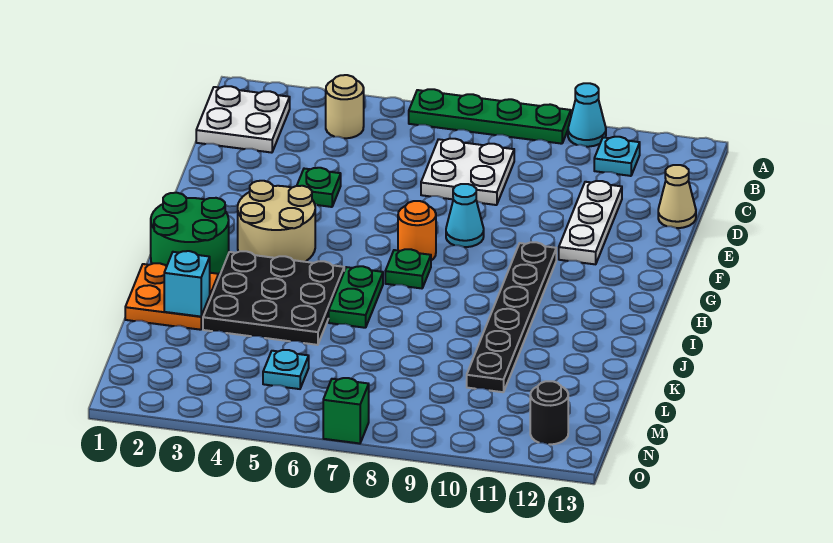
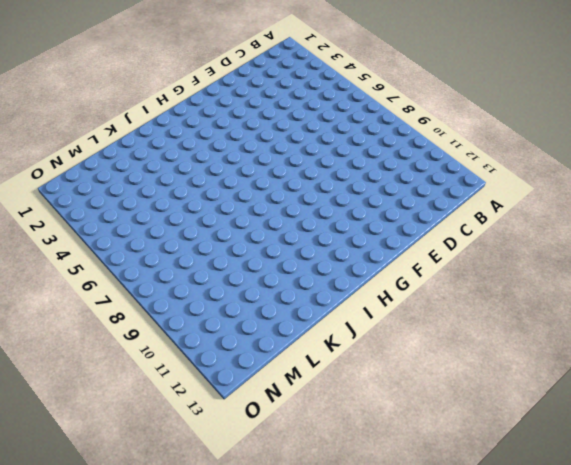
none -> green 1x4 plate [409,89,571,144]
none -> cyan 1x1 cone [568,83,606,147]
none -> white 2x2 plate [196,86,290,153]

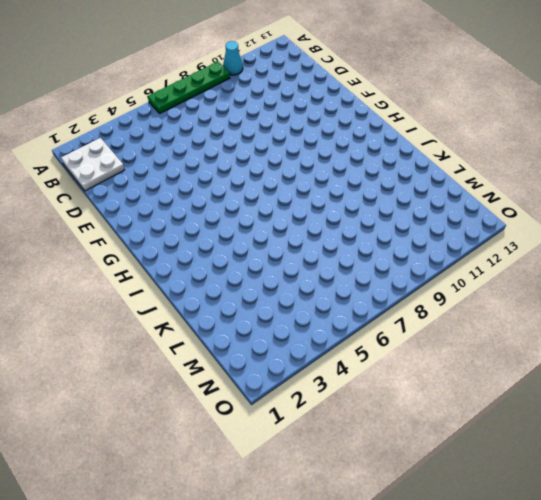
none -> tan 1x1 round brick [326,75,364,138]
none -> cyan 1x1 plate [594,137,640,176]
none -> white 2x2 plate [421,139,514,205]

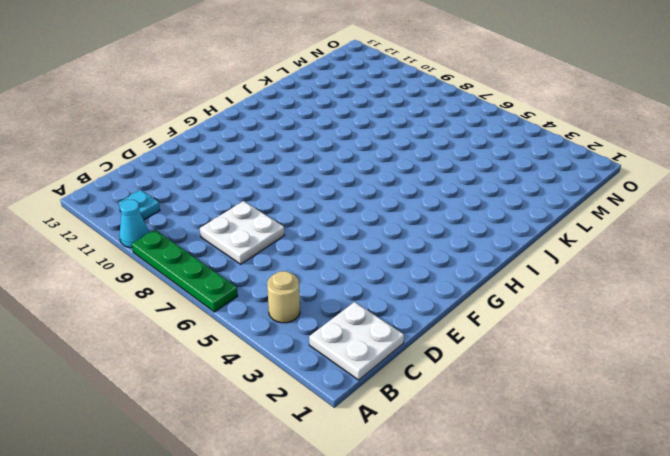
none -> white 1x3 plate [559,181,622,264]
none -> tan 1x1 cone [658,165,696,228]
none -> green 1x1 plate [297,168,341,207]

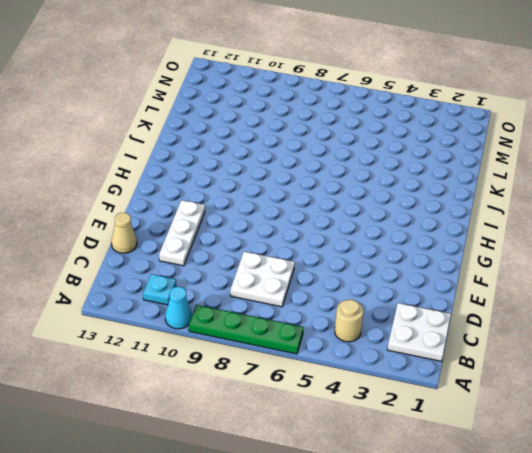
none -> green 1x1 plate [297,168,341,207]
none -> cyan 1x1 cone [446,184,484,247]
none -> tan 2x2 round brick [238,181,315,262]

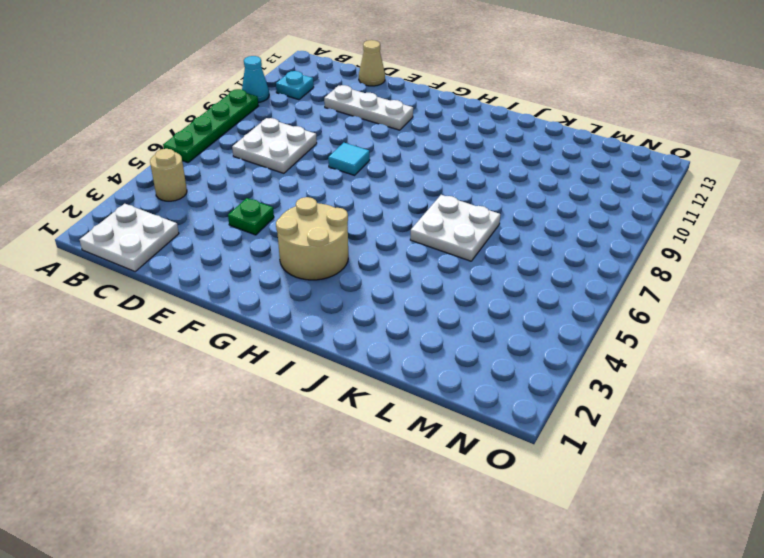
cyan 1x1 tile [328,143,370,175] -> cyan 1x1 cone [446,184,484,247]
white 2x2 plate [410,195,500,261] -> green 1x2 plate [329,266,383,328]
none -> orange 1x1 round brick [398,201,436,260]
none -> black 1x6 plate [467,242,556,392]
none -> green 2x2 round brick [151,193,229,274]

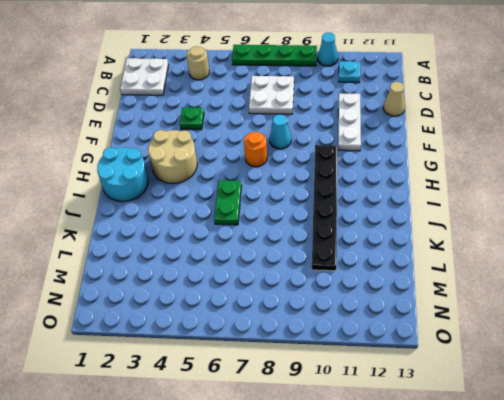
cyan 2x2 round brick [97,147,148,202] -> green 2x2 round brick [151,193,229,274]
none -> green 1x1 plate [385,249,431,288]
none -> black 3x3 plate [203,251,344,345]
none -> orange 2x2 plate [125,263,219,330]

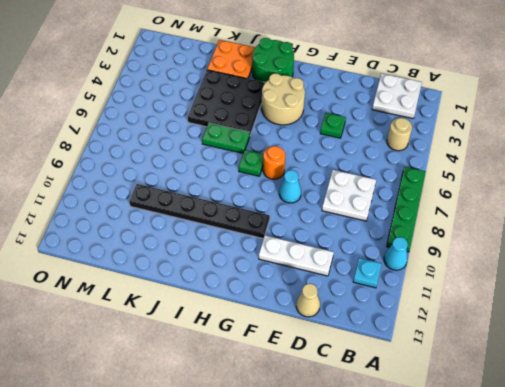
none -> cyan 1x1 plate [263,350,309,389]
none -> black 1x1 round brick [530,381,568,444]
none -> green 1x1 brick [323,378,369,443]

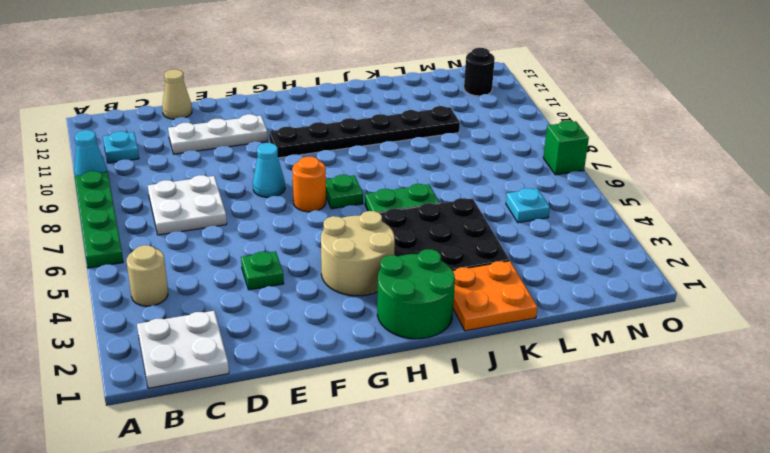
none -> cyan 1x1 brick [164,251,210,317]

